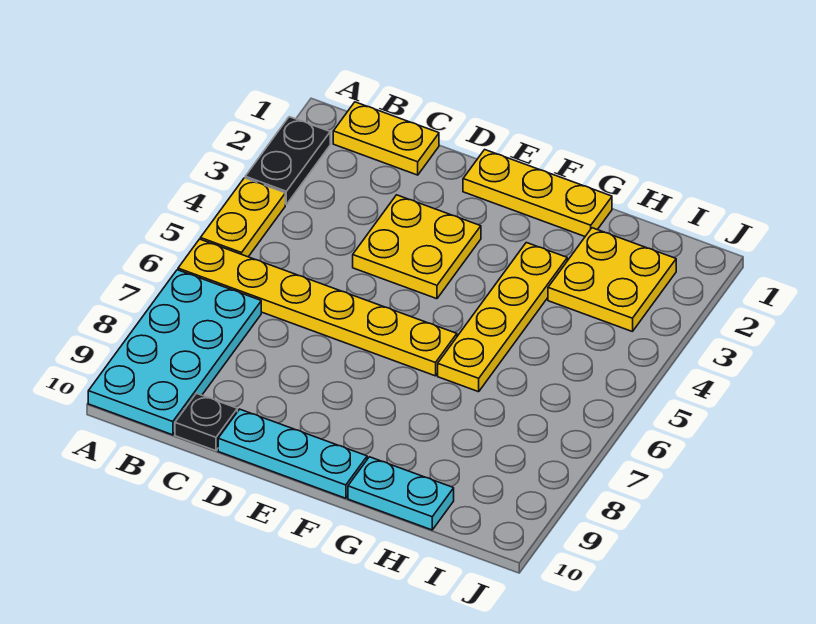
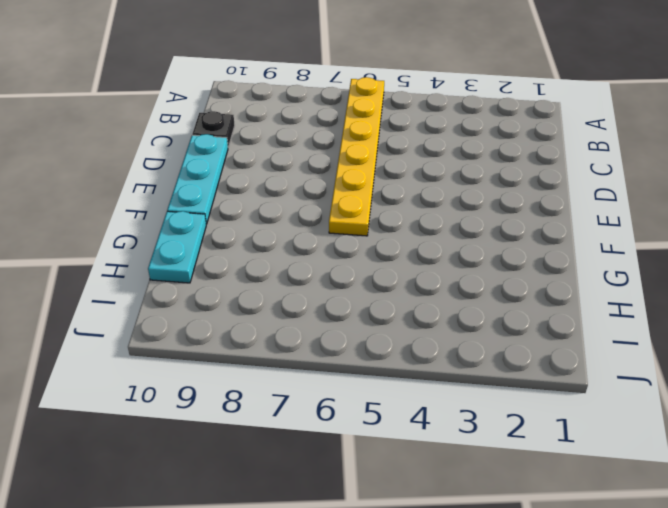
none -> black 1x2 plate [245,117,330,204]
none -> yellow 1x2 plate [200,178,285,257]
none -> cyan 2x4 plate [88,270,261,435]

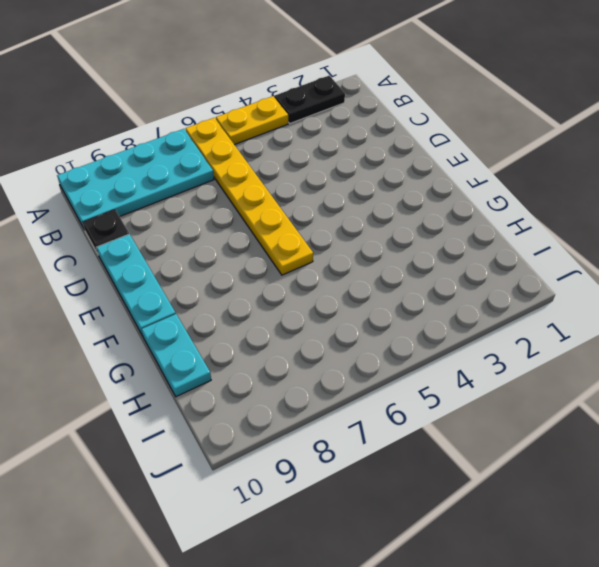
none -> yellow 1x2 plate [333,102,439,175]
none -> yellow 2x2 plate [353,195,481,299]
none -> yellow 1x3 plate [463,150,612,236]

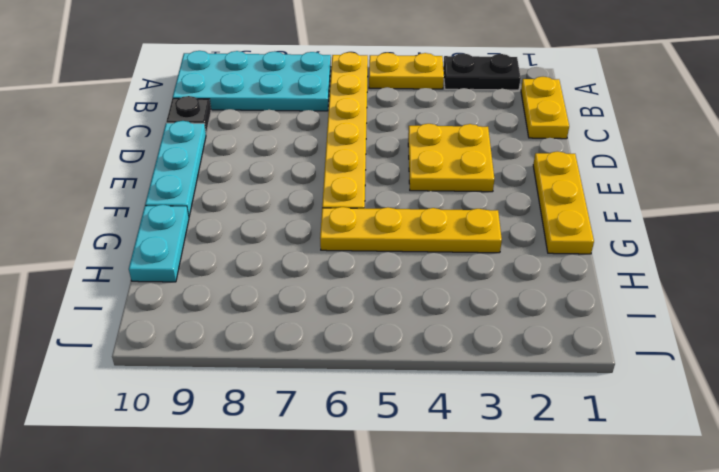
none -> yellow 2x2 plate [548,228,676,332]

